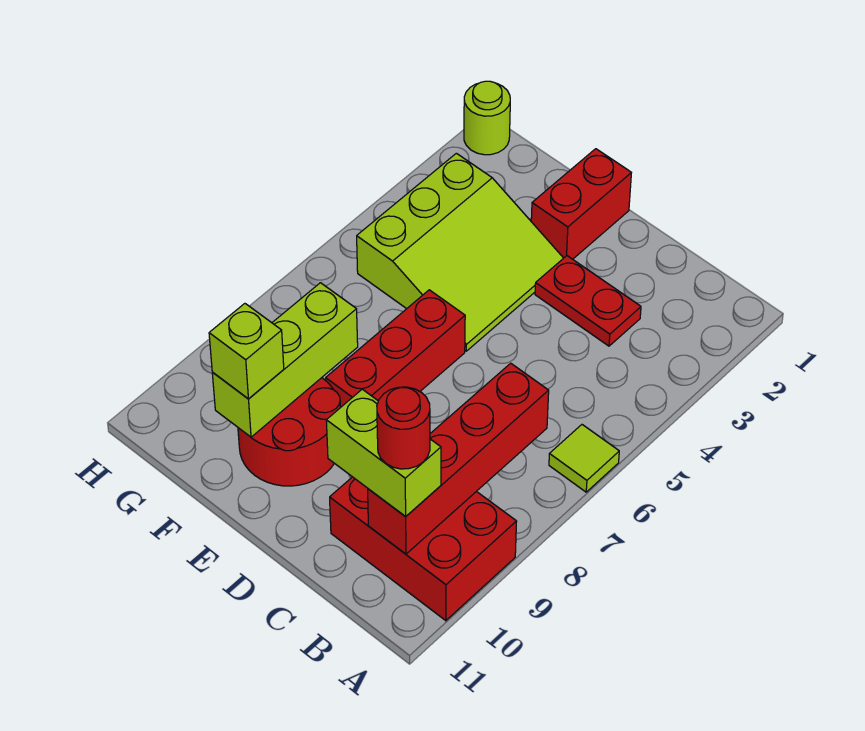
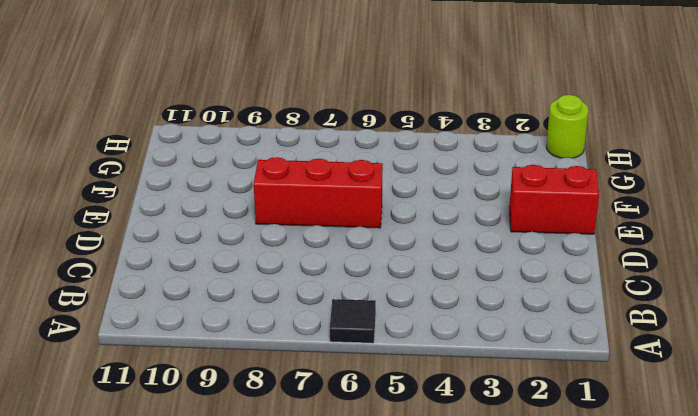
black 1x1 tile [330,299,376,343] -> lime 1x1 tile [549,425,619,492]
none -> red 2x3 brick [330,477,517,621]
none -> red 1x2 plate [535,256,641,346]
none -> lime 3x3 slope [357,153,563,351]

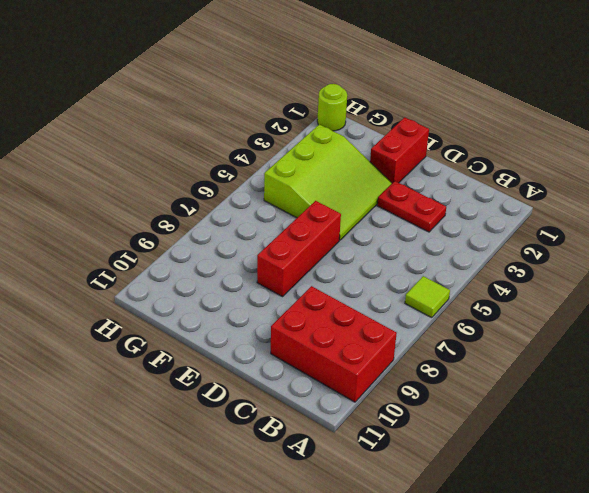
none -> red 2x2 round brick [238,378,340,486]
none -> red 1x4 brick [368,363,549,554]
none -> lime 1x3 brick [212,283,358,437]

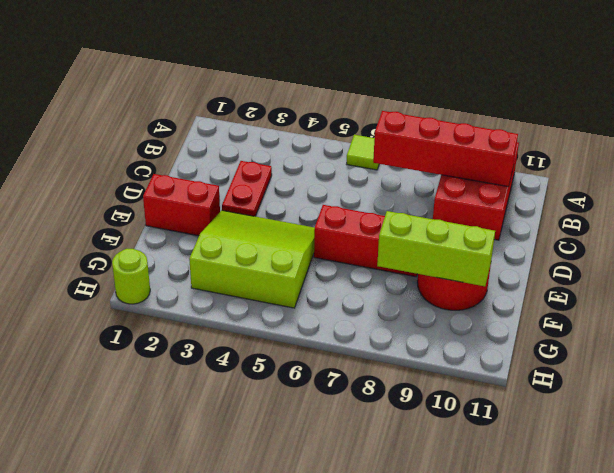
none -> lime 1x2 brick [326,389,441,517]
none -> lime 1x1 brick [209,304,284,399]
none -> red 1x1 round brick [377,387,430,469]

